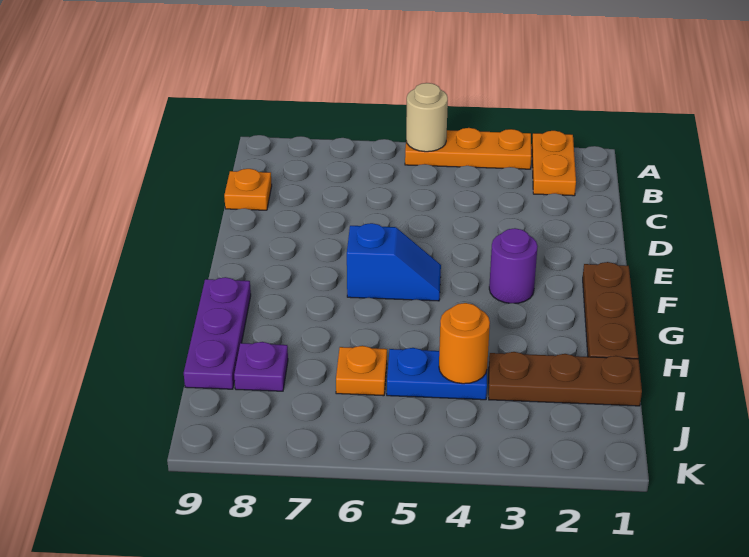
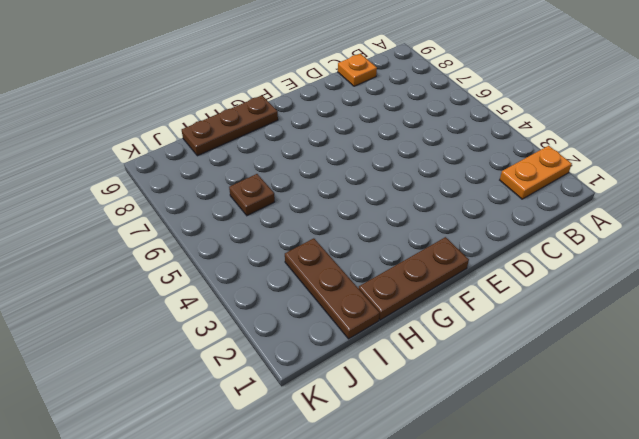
brown 1x3 plate [182,95,278,156] -> purple 1x3 plate [184,277,251,389]
brown 1x1 plate [229,174,275,216] -> orange 1x1 plate [336,346,387,396]
none -> orange 1x3 plate [405,128,532,169]
none -> purple 1x1 round brick [489,228,538,303]
none -> blue 1x2 slope [347,223,441,301]

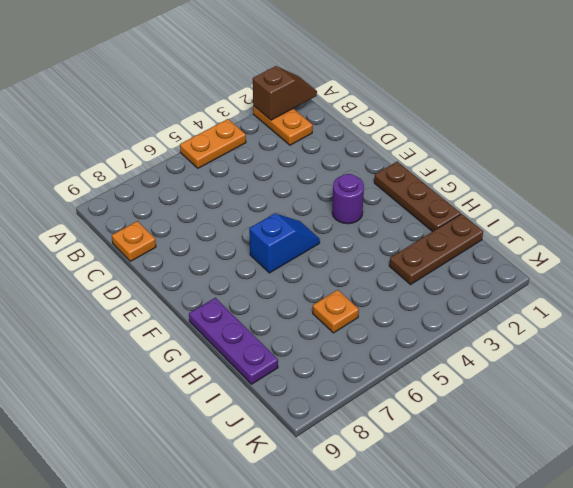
brown 1x2 slope [253,66,317,120] -> none
orange 1x2 plate [180,119,246,168] -> orange 1x3 plate [405,128,532,169]
none -> blue 1x2 plate [387,348,487,400]
none -> purple 1x1 plate [234,342,288,391]
none -> tan 1x1 round brick [406,83,448,152]

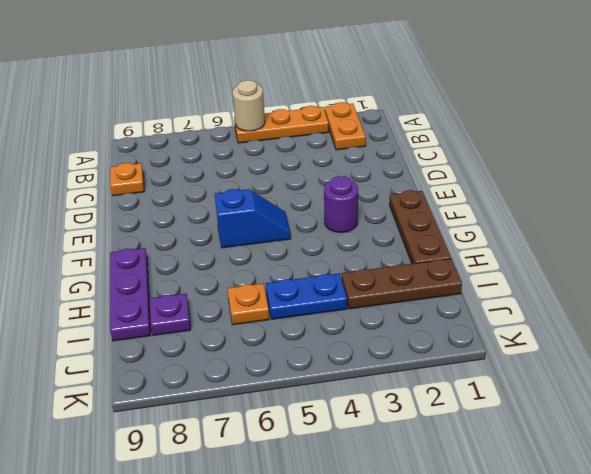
none -> orange 1x1 round brick [439,303,490,384]

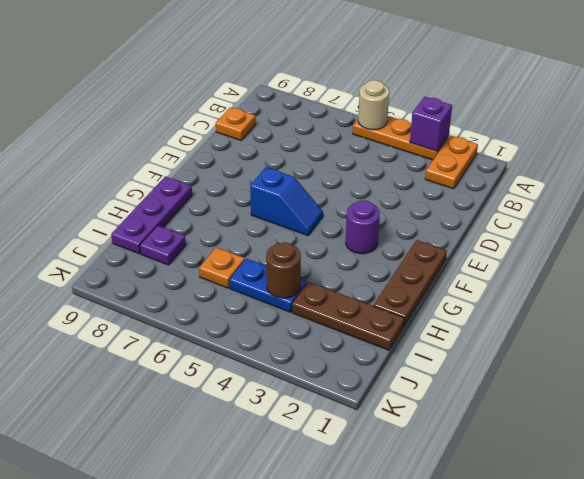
purple 1x1 brick [410,97,452,151] -> none
brown 1x1 round brick [266,242,301,298] -> orange 1x1 round brick [439,303,490,384]

